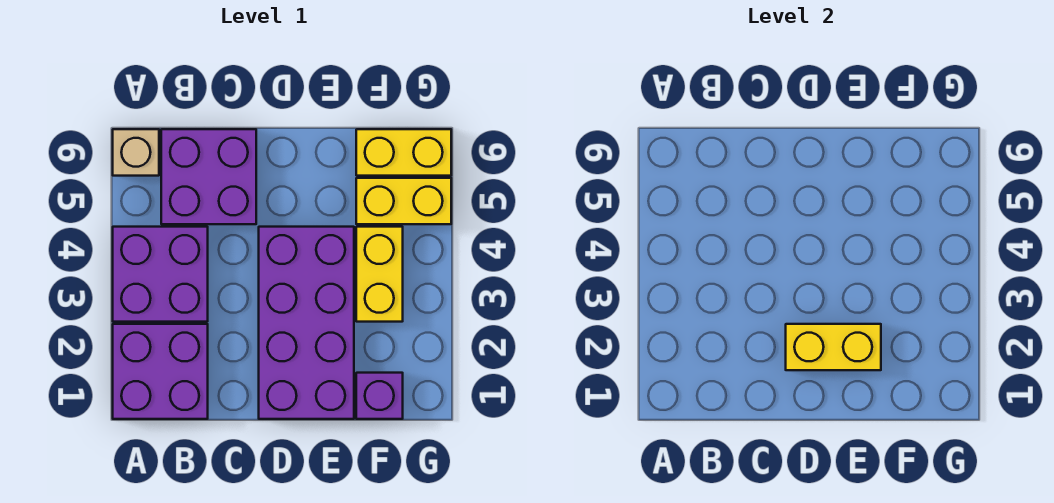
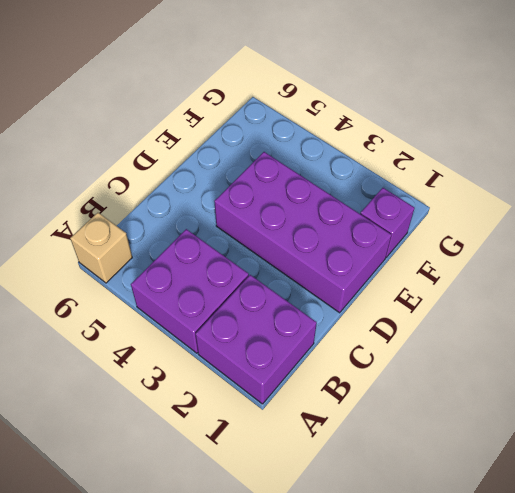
none -> purple 2x2 brick [161,129,256,224]
none -> yellow 1x2 brick [356,227,403,322]

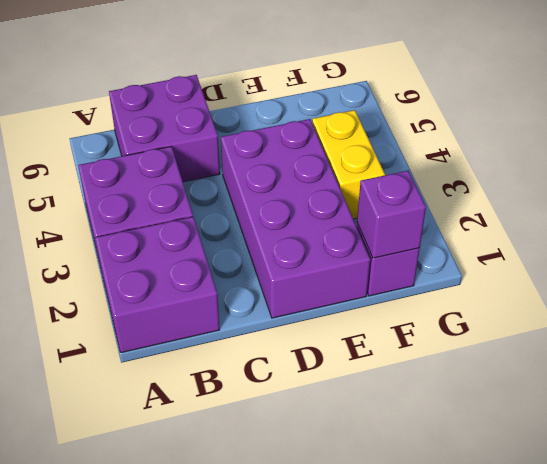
purple 1x1 brick [357,171,426,258] -> none
none -> tan 1x1 brick [113,129,159,176]
none -> yellow 1x2 brick [356,178,451,224]

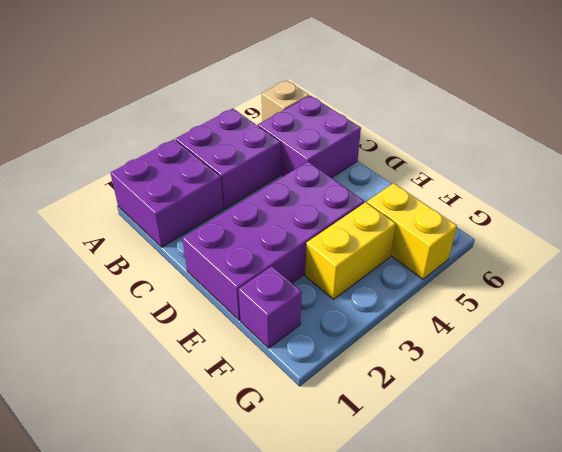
none -> yellow 1x2 brick [356,129,451,176]
none -> yellow 1x2 brick [786,324,881,370]

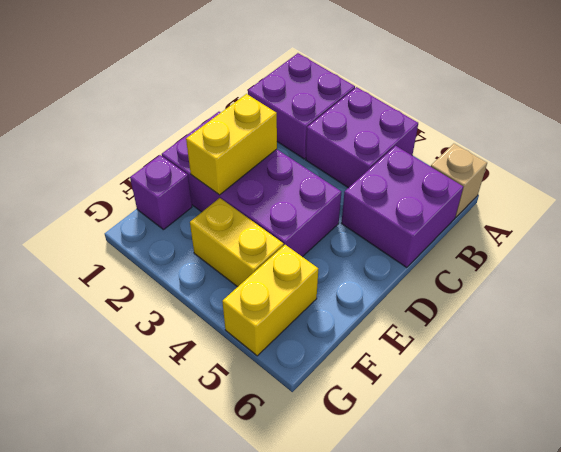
none -> yellow 1x2 brick [356,129,451,176]

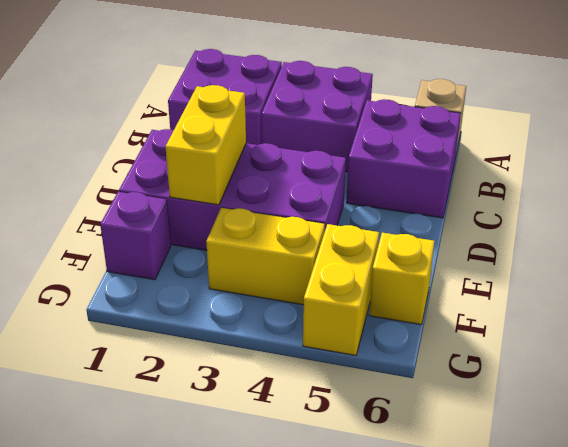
yellow 1x1 brick [369,233,435,325] -> yellow 1x2 brick [356,129,451,176]

